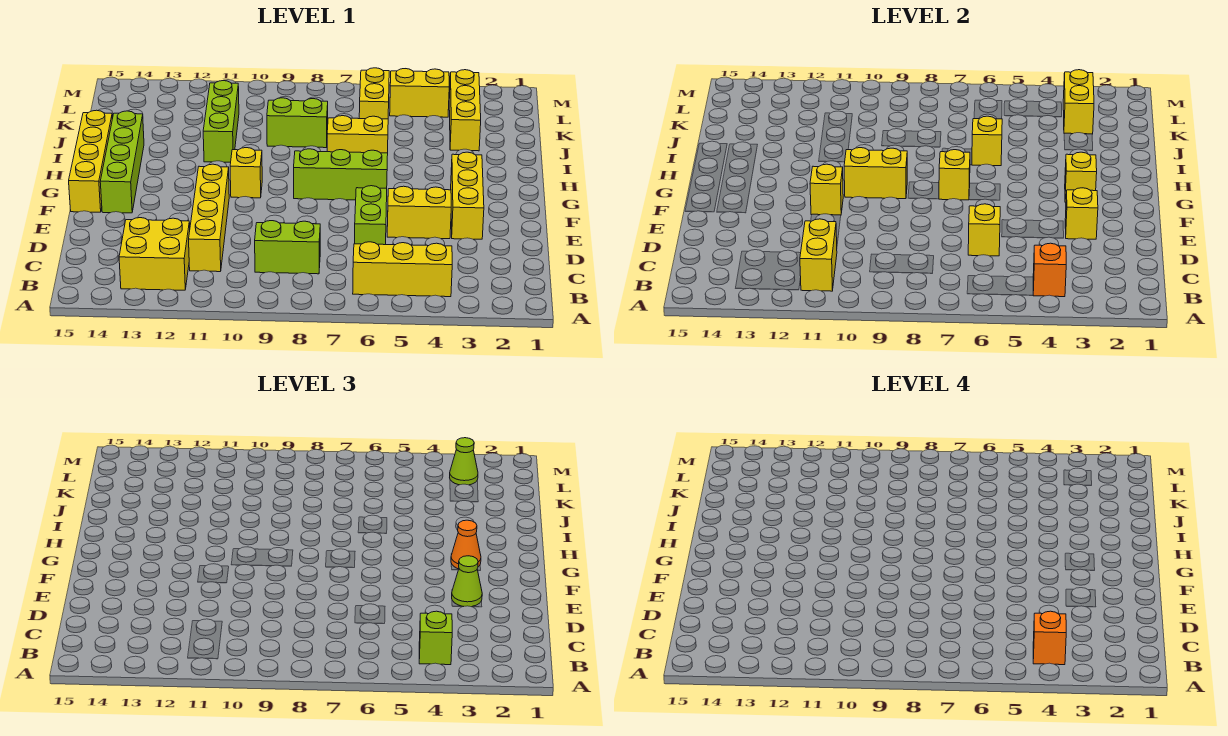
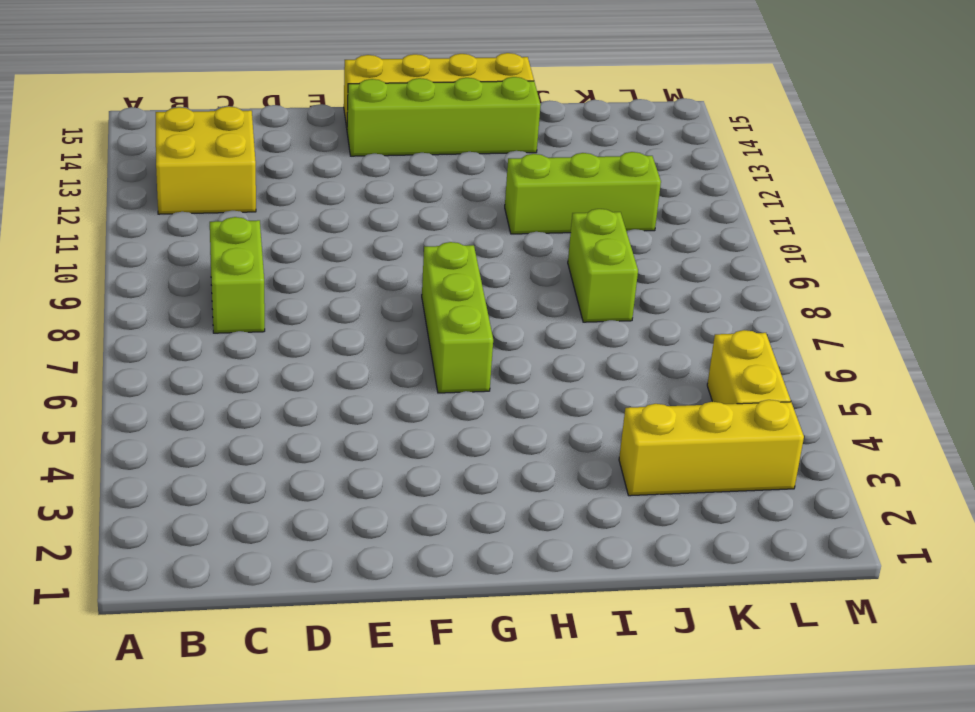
none -> yellow 1x3 brick [353,242,452,297]
none -> yellow 1x4 brick [189,164,229,272]
none -> lime 1x2 brick [355,186,387,245]
none -> yellow 1x3 brick [451,152,484,239]

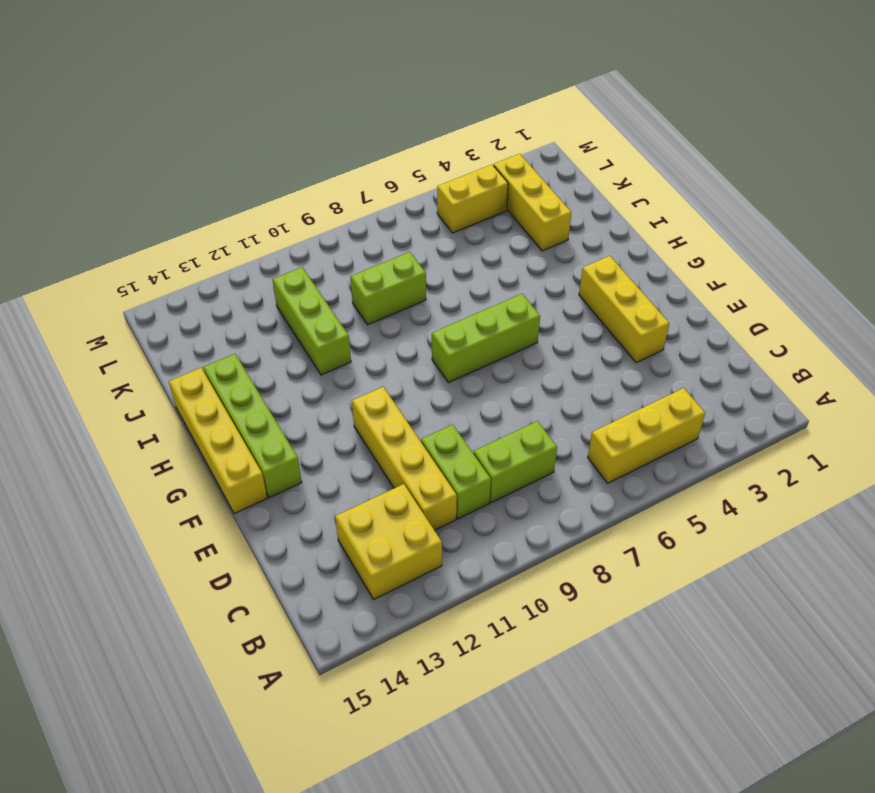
lime 1x2 brick [421,425,491,519] -> lime 1x2 brick moved to [355,186,387,245]
none -> yellow 1x2 brick [387,186,451,239]
none -> yellow 1x1 brick [230,148,262,198]
none -> yellow 1x2 brick [327,116,388,153]
none -> yellow 1x2 brick [359,68,389,119]

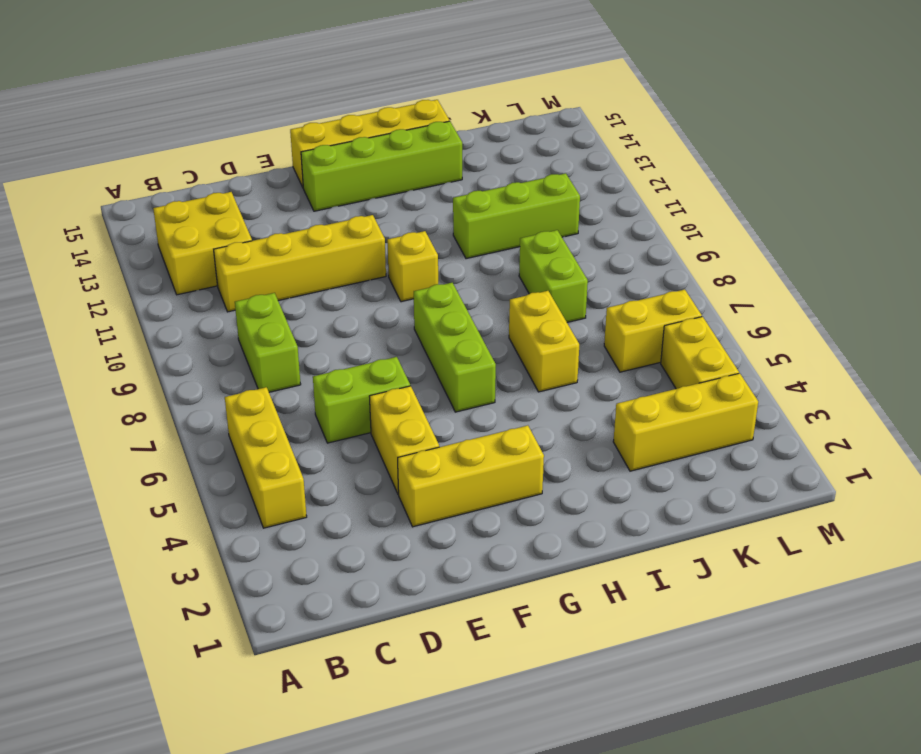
none -> orange 1x1 brick [1033,243,1066,297]
none -> yellow 1x2 brick [800,219,837,291]
none -> yellow 1x1 brick [968,204,1000,256]
none -> yellow 1x1 brick [1065,188,1098,239]

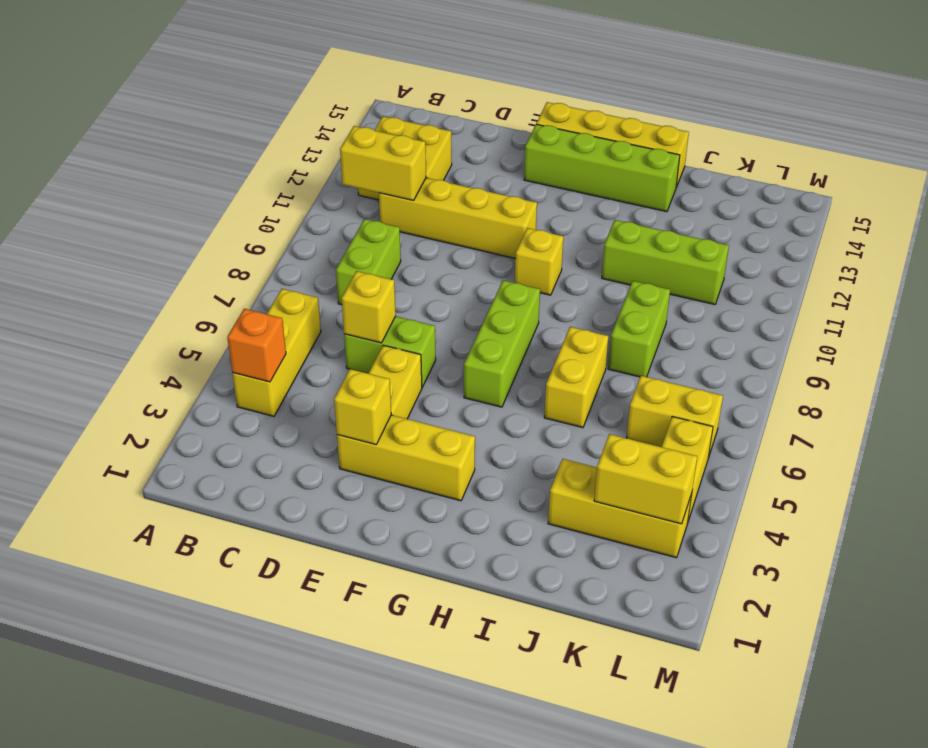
none -> yellow 1x1 brick [810,164,843,215]
none -> yellow 1x1 brick [1065,152,1097,202]
none -> yellow 1x1 brick [939,150,970,200]
none -> yellow 1x2 brick [844,148,907,199]

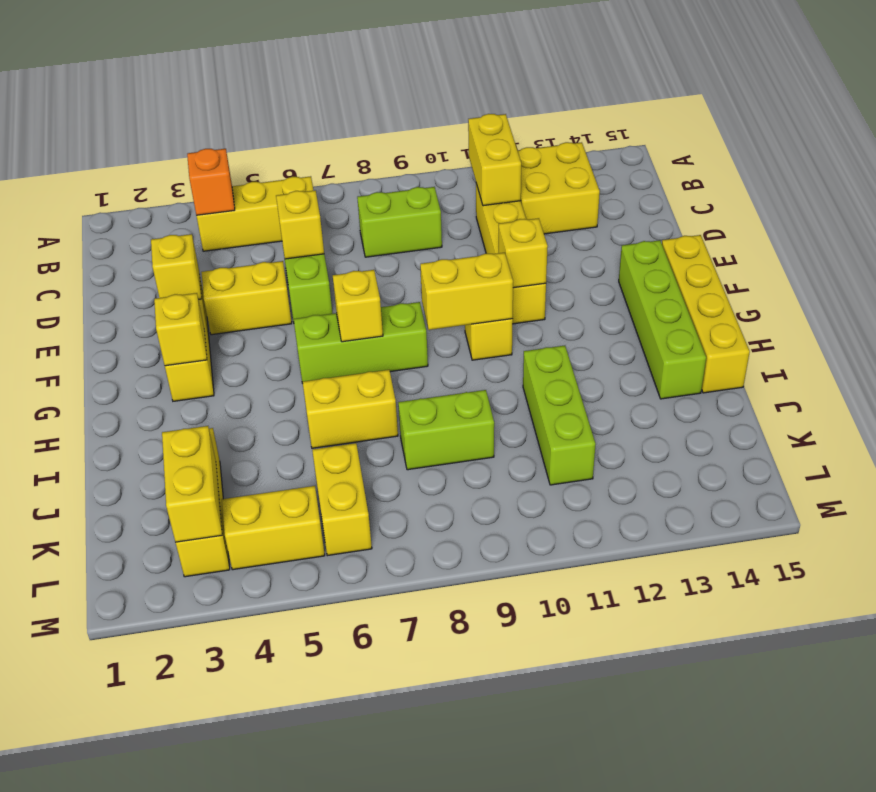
none -> yellow 1x1 brick [972,116,1002,166]
none -> lime 1x1 brick [419,611,452,665]
none -> lime 1x1 cone [452,556,482,607]
none -> orange 1x1 cone [451,520,481,569]

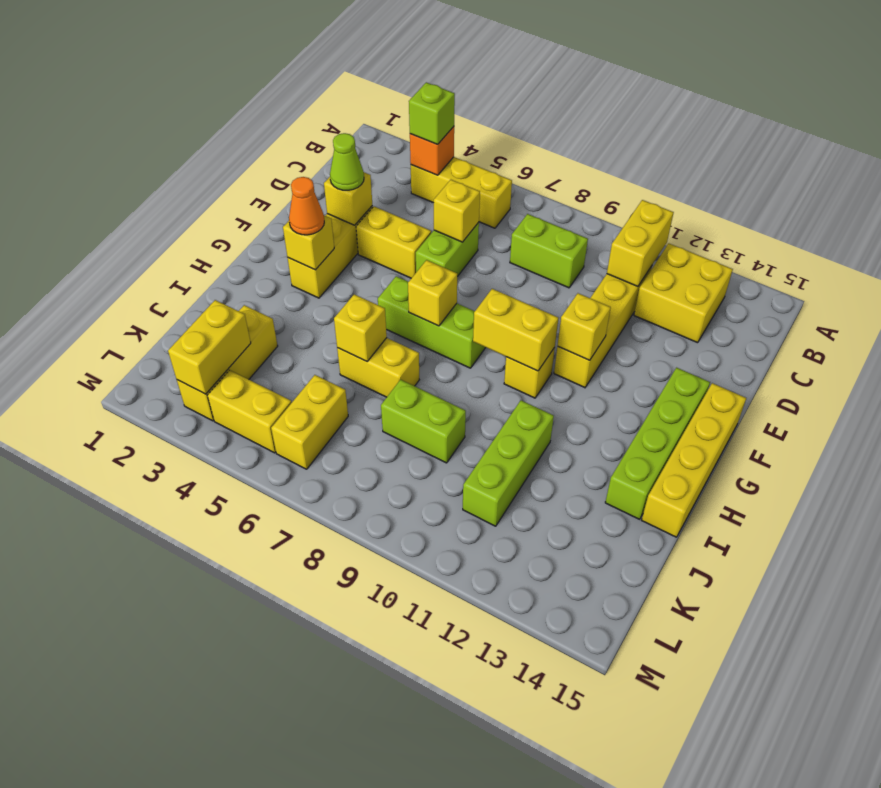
none -> lime 1x1 cone [450,438,478,485]
none -> orange 1x1 brick [1033,611,1066,665]

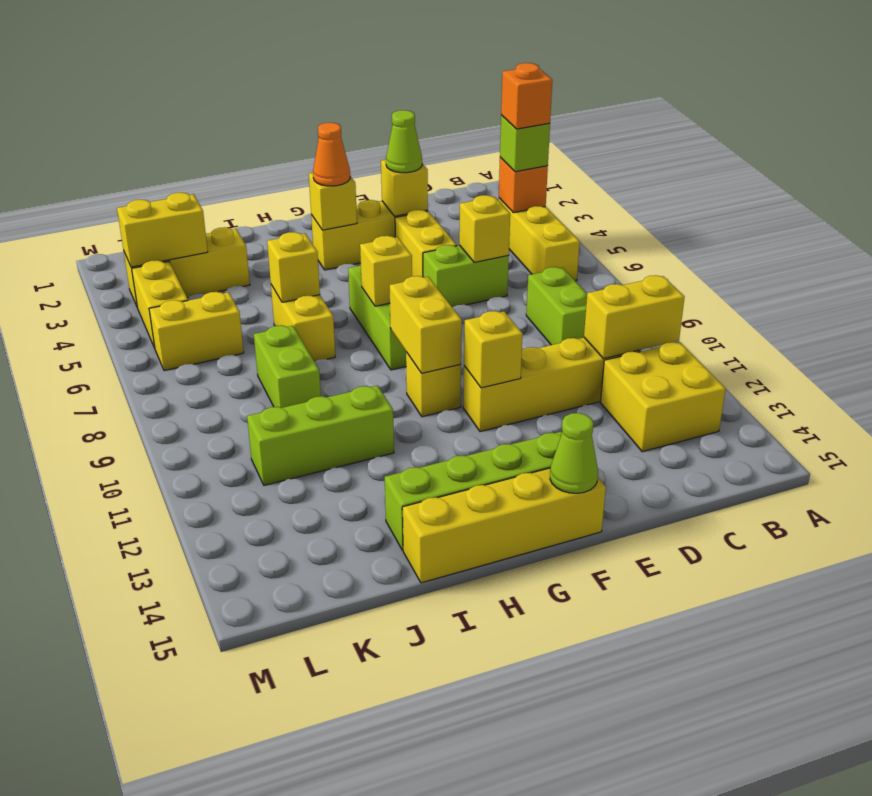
lime 1x1 cone [550,413,598,493] -> lime 1x1 cone moved to [450,438,478,485]

